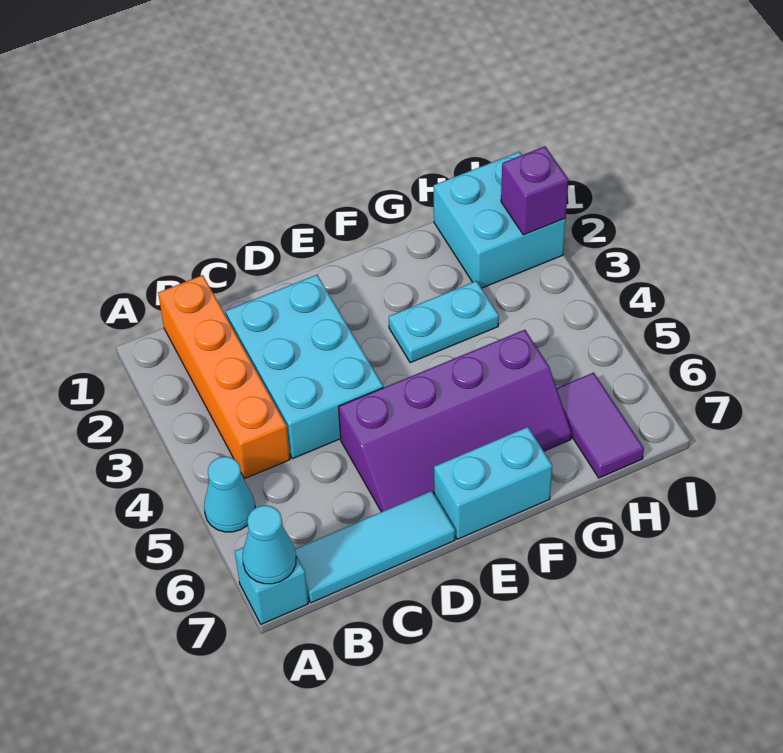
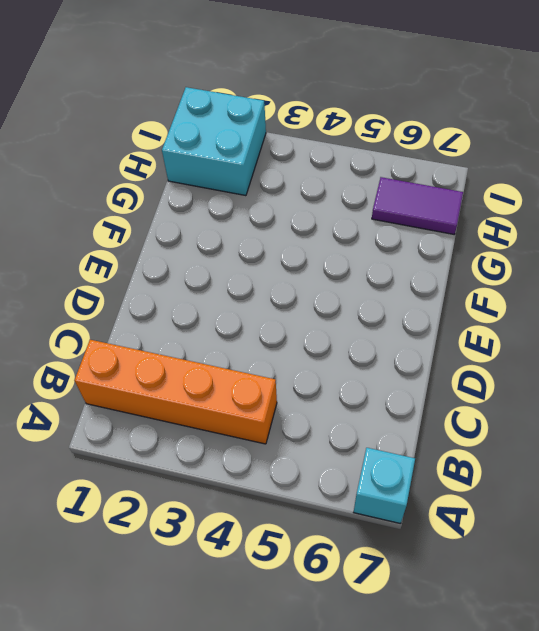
none -> cyan 1x1 cone [204,457,255,532]
none -> cyan 1x3 tile [295,491,455,603]
none -> cyan 2x3 brick [226,275,383,459]

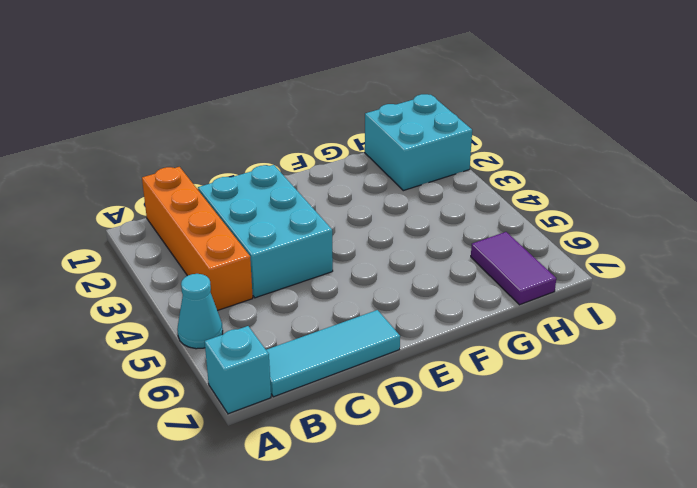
none -> purple 2x4 slope [339,330,572,512]
none -> cyan 1x2 brick [434,427,552,539]
none -> cyan 1x2 plate [389,281,499,363]

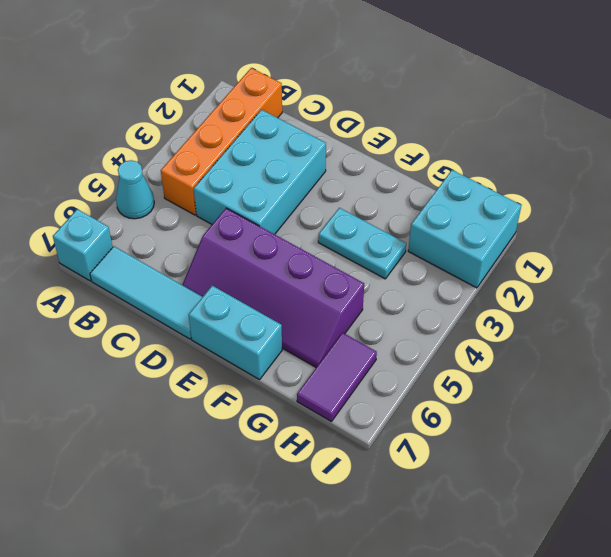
none -> cyan 1x1 cone [242,505,296,584]
none -> purple 1x1 brick [501,146,568,235]

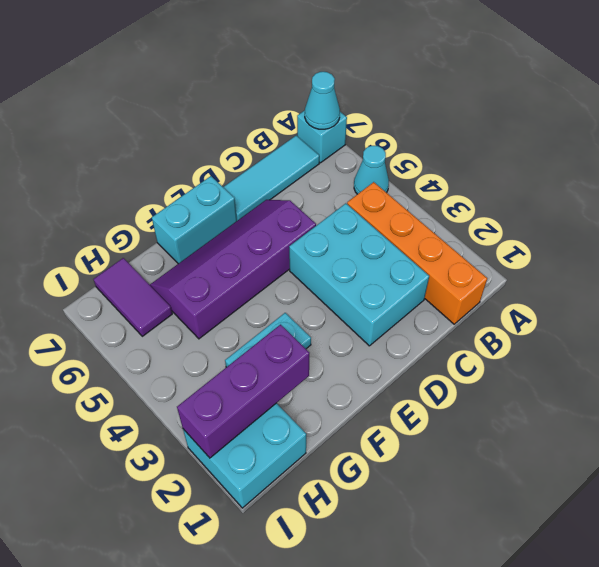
purple 1x3 brick [177,325,309,458] -> purple 1x1 brick [501,146,568,235]

